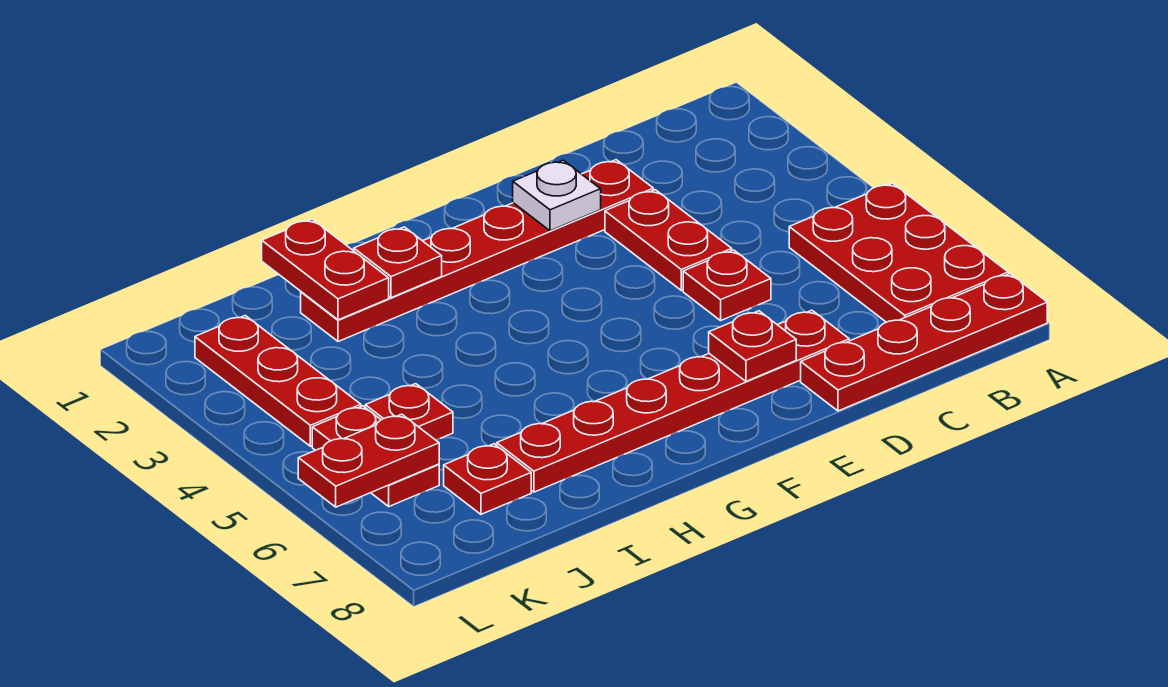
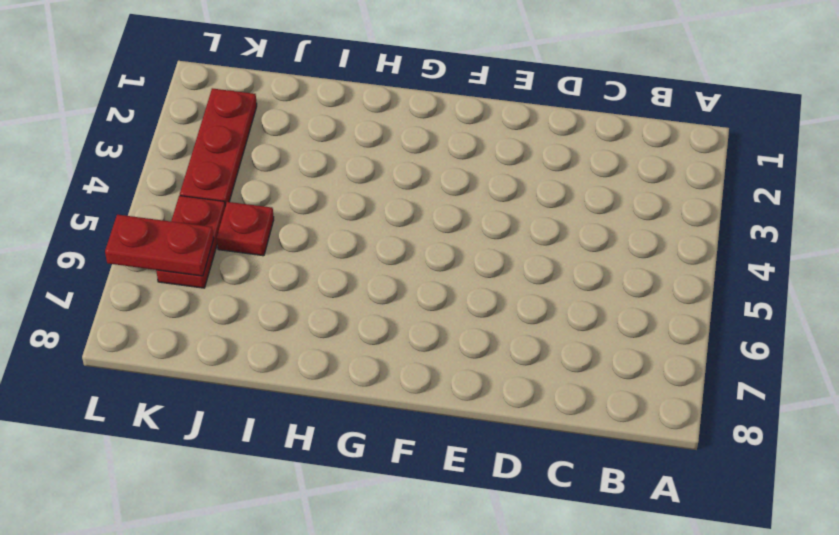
none -> red 2x3 plate [789,183,1008,322]
none -> red 1x4 plate [801,274,1047,411]
none -> red 1x6 plate [301,160,653,342]

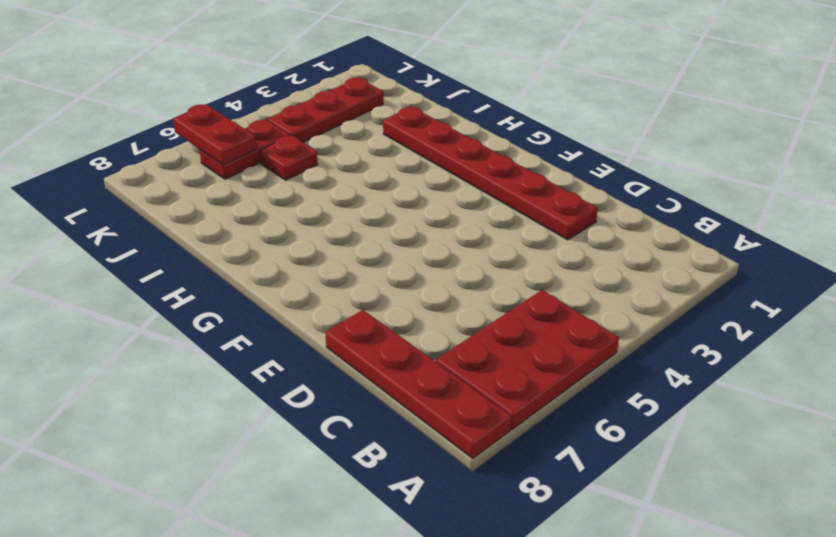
none -> red 1x2 plate [605,190,732,290]
none -> red 1x1 plate [683,250,771,321]
none -> red 1x6 plate [497,310,849,492]

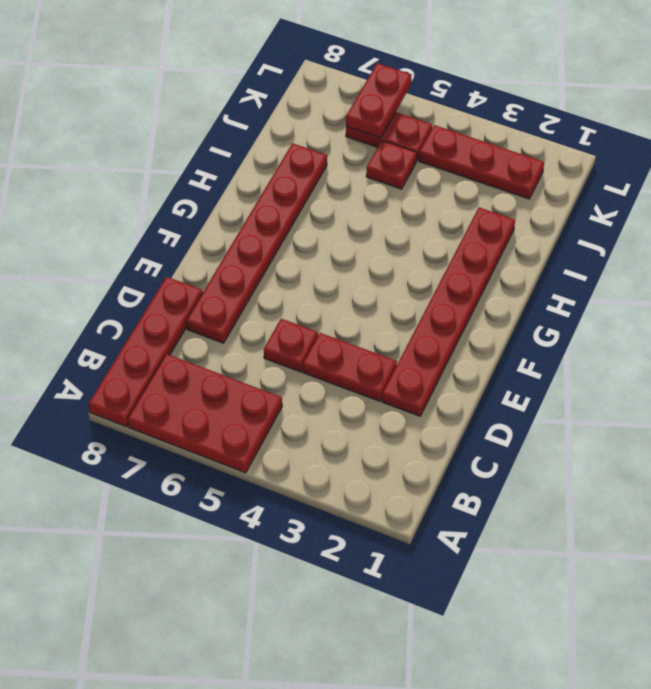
none -> red 1x1 plate [444,444,531,514]
none -> white 1x1 plate [513,160,601,231]
none -> red 1x1 plate [709,311,796,381]

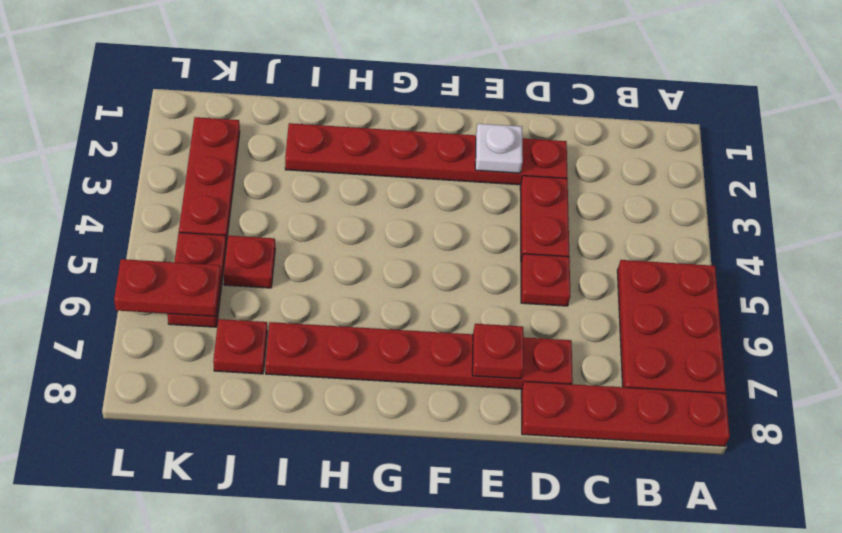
none -> red 1x1 plate [354,227,442,298]
none -> red 1x2 plate [262,219,389,320]

